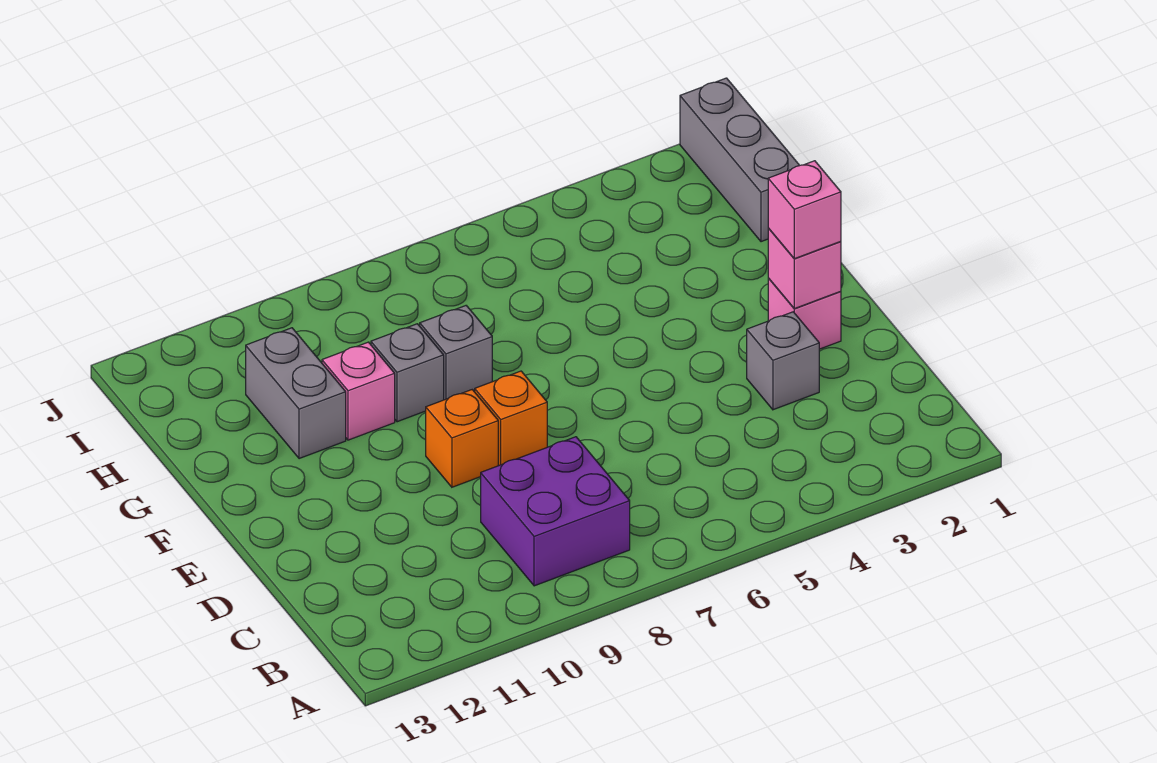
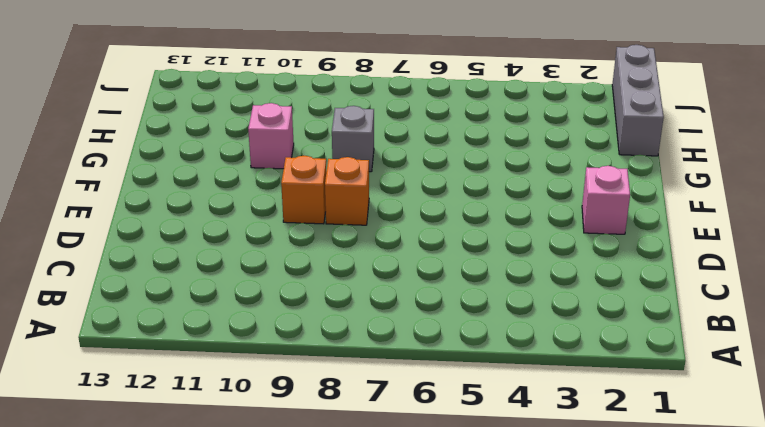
none -> purple 2x2 brick [481,437,630,586]
none -> grey 1x1 brick [747,312,819,410]
none -> grey 1x1 brick [371,324,444,422]

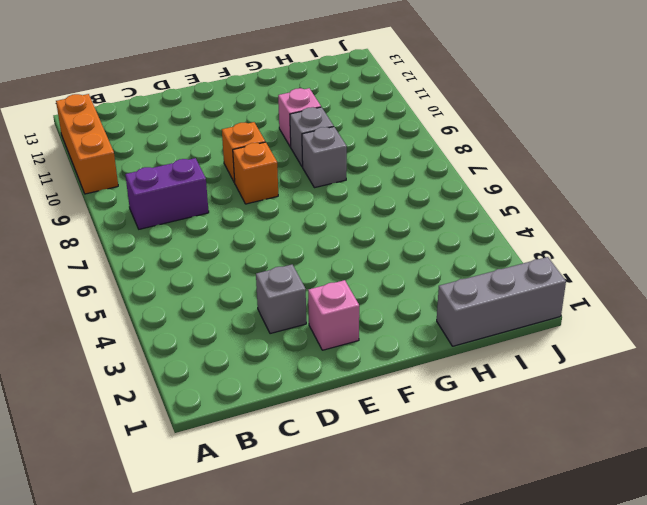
orange 1x3 brick [56,94,118,194] -> none
purple 1x2 brick [125,158,209,229] -> purple 2x2 brick [481,437,630,586]
none -> grey 1x2 brick [246,328,346,459]
none -> pink 1x1 brick [768,228,841,309]
none -> pink 1x1 brick [768,161,841,259]

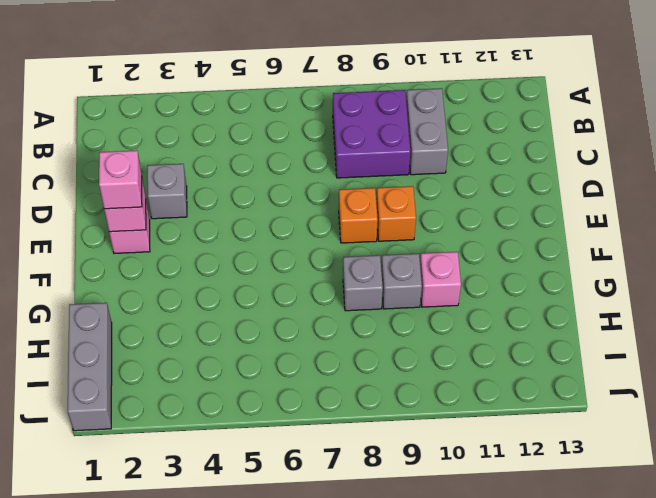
grey 1x2 brick [406,88,448,175] -> grey 1x2 brick moved to [246,328,346,459]

